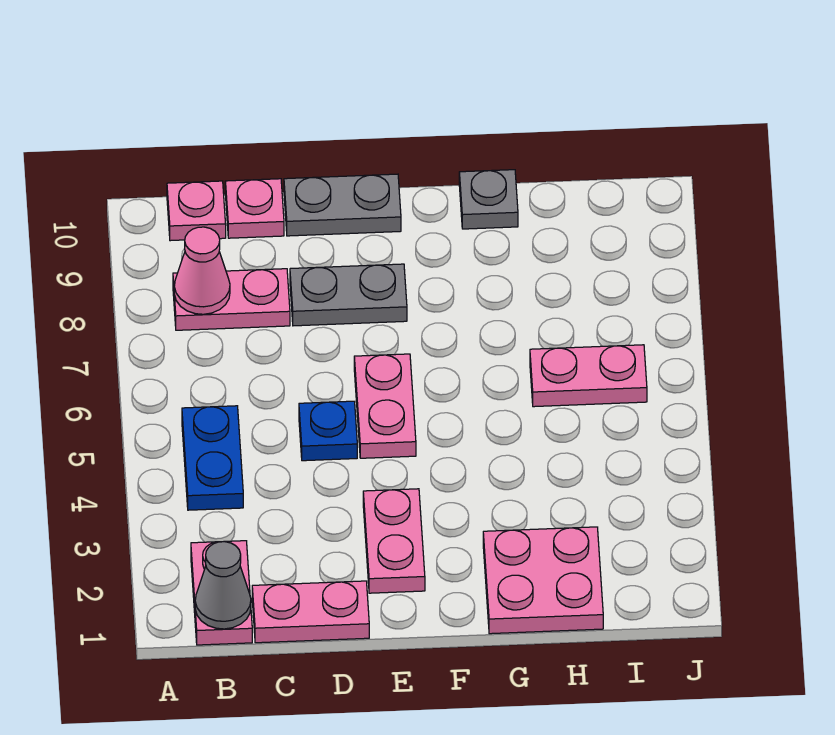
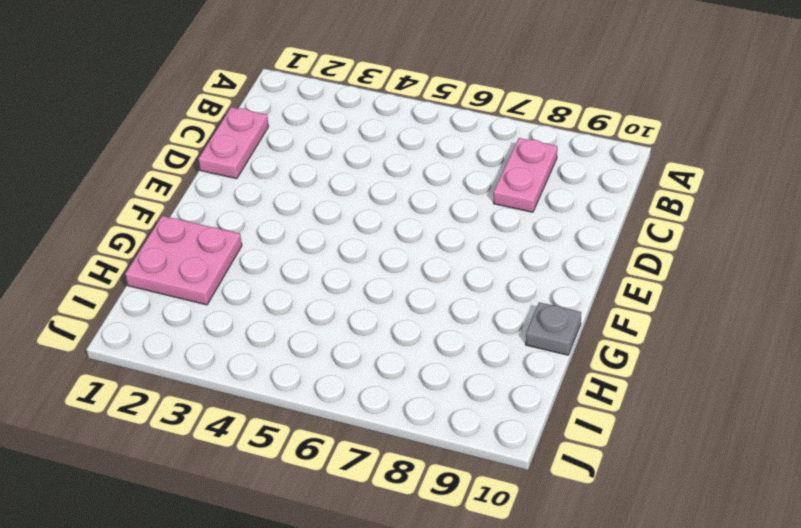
none -> pink 1x2 plate [191,541,252,645]
none -> blue 1x2 plate [182,406,243,510]
none -> pink 1x1 plate [167,181,226,241]

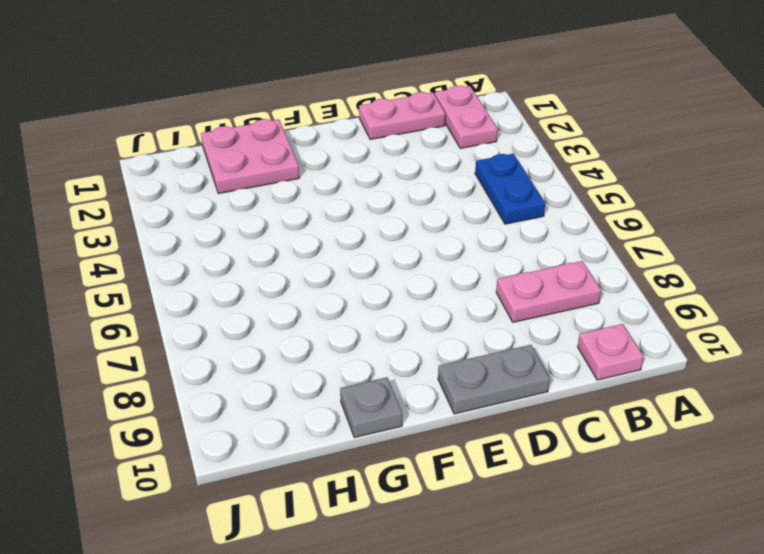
none -> pink 1x1 plate [225,179,284,238]
none -> blue 1x1 plate [299,401,357,461]
none -> grey 1x2 plate [290,264,407,326]

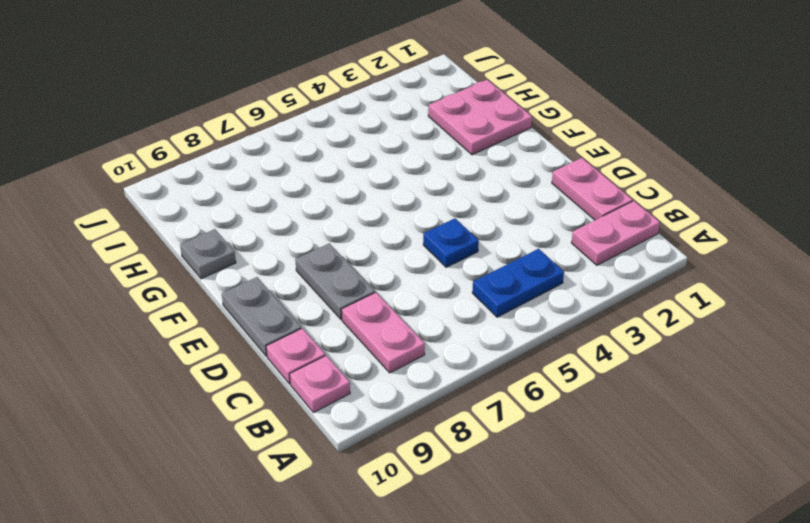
none -> pink 1x2 plate [363,489,425,593]
none -> pink 1x2 plate [354,354,416,458]
none -> pink 1x2 plate [530,345,647,407]

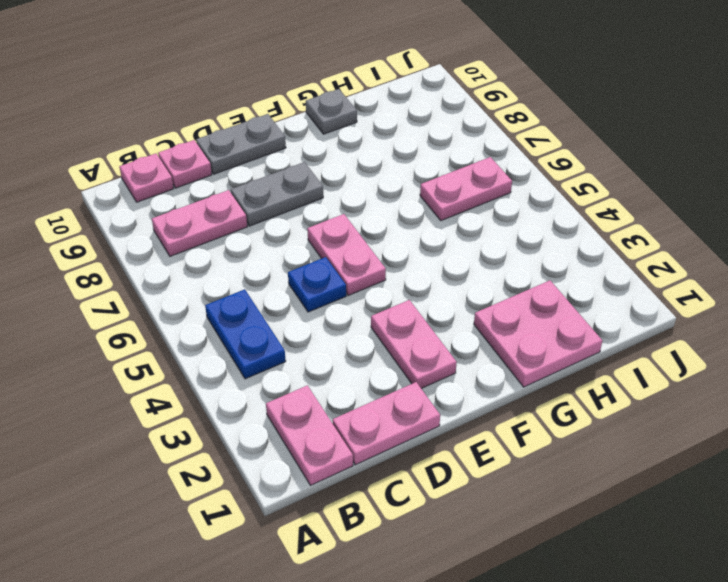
none -> grey 1x1 cone [195,542,251,629]
none -> pink 1x1 cone [174,227,230,314]

